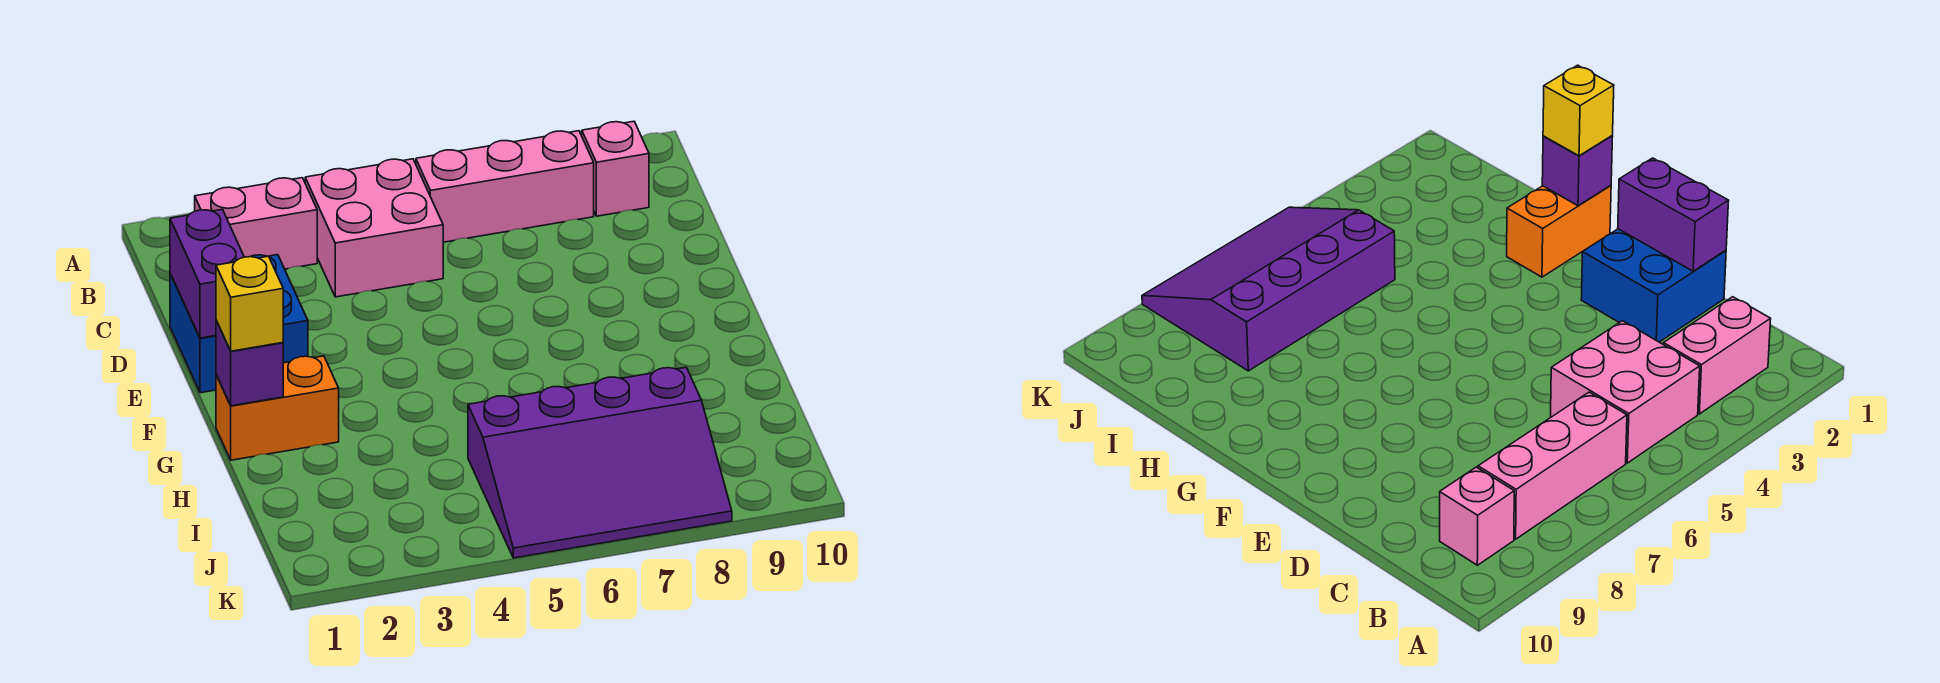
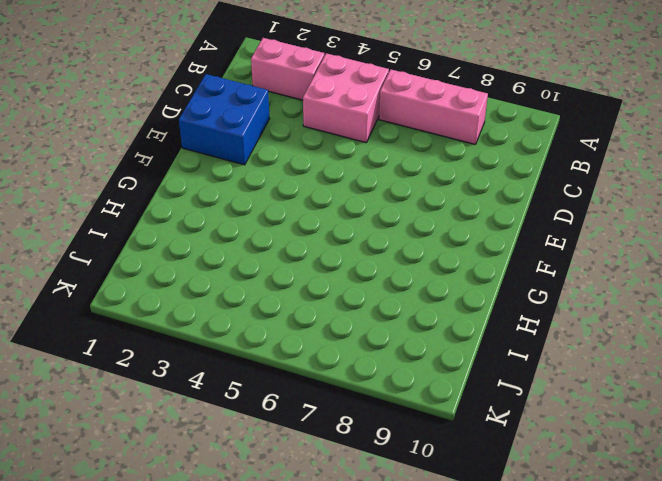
none -> pink 1x1 brick [582,121,649,216]
none -> orange 1x2 brick [216,356,339,460]

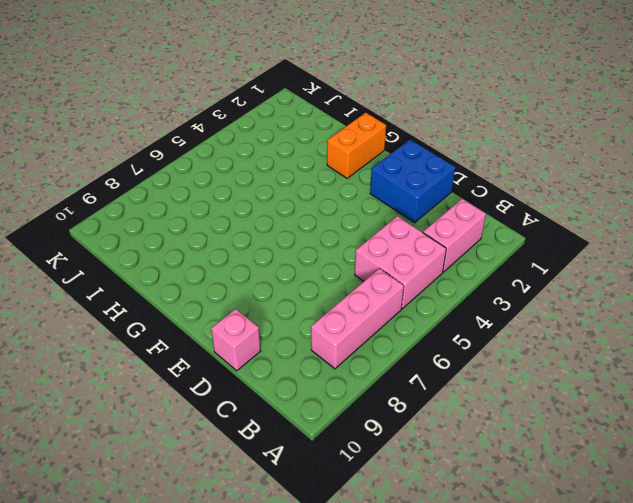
pink 1x1 brick [211,309,261,371] -> pink 1x1 brick moved to [582,121,649,216]
none -> purple 3x4 slope [468,367,732,558]
none -> purple 1x2 brick [170,209,244,338]

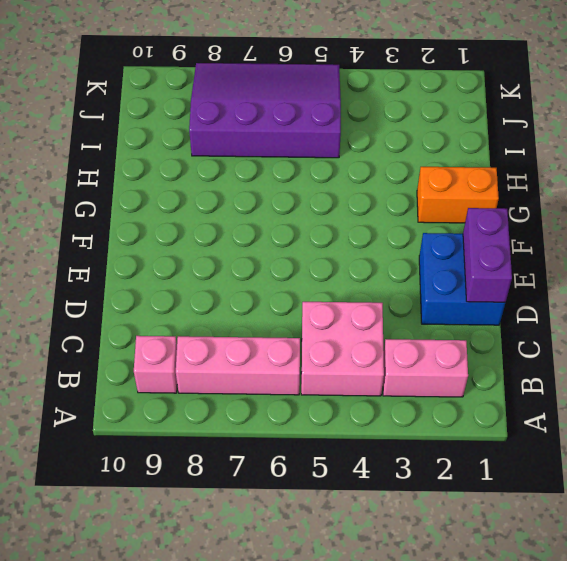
none -> purple 1x1 brick [216,321,283,406]
none -> yellow 1x1 brick [216,256,283,351]

